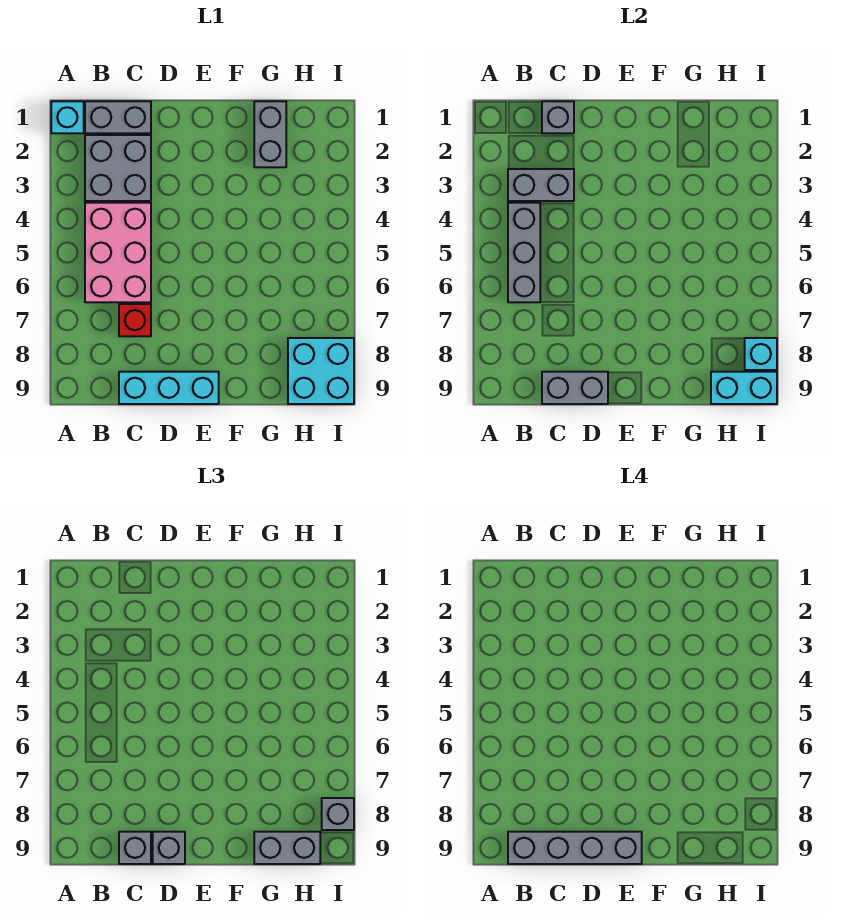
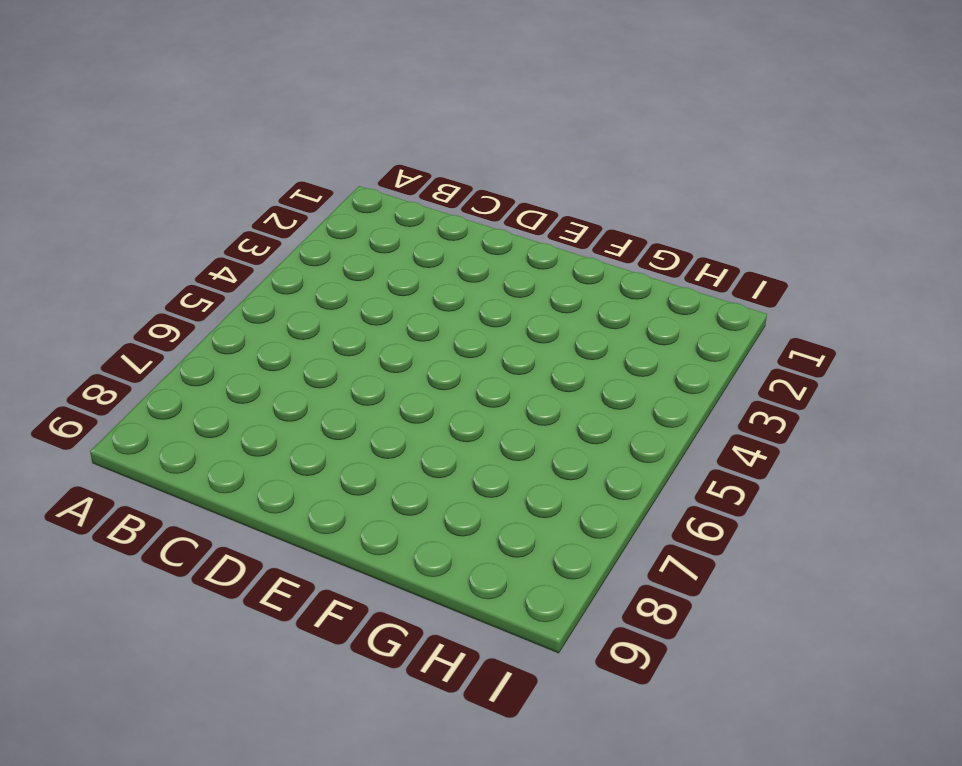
none -> cyan 1x1 brick [51,101,84,133]
none -> grey 1x2 brick [85,101,151,133]
none -> grey 2x2 brick [85,135,151,201]

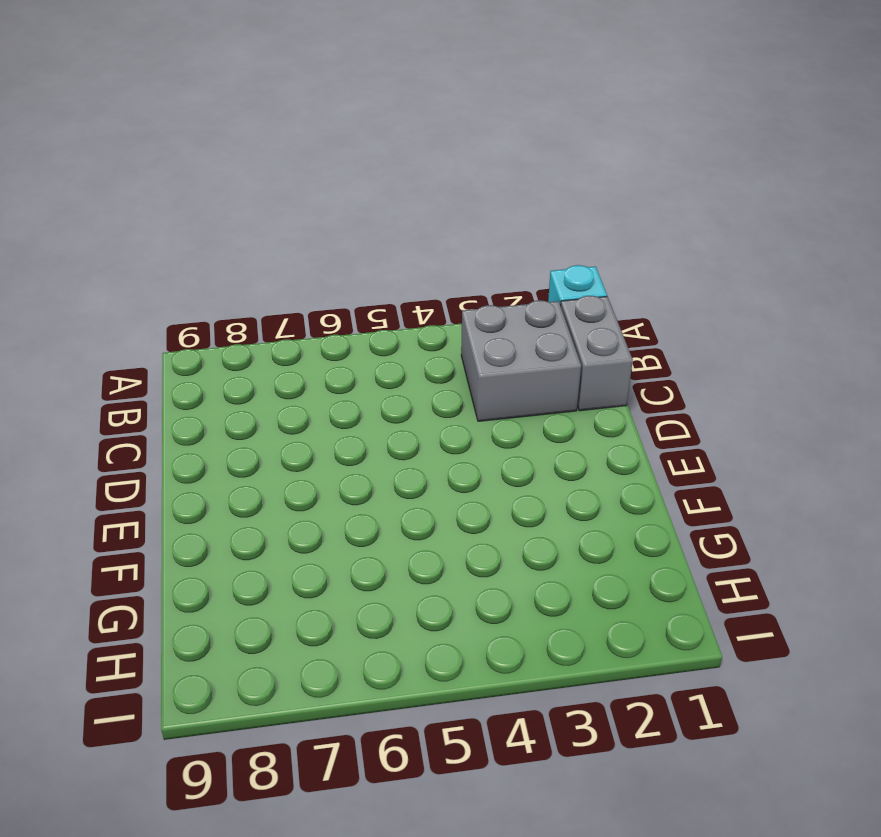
none -> pink 2x3 brick [85,203,151,302]
none -> red 1x1 brick [119,304,151,336]
none -> cyan 1x3 brick [119,372,219,404]

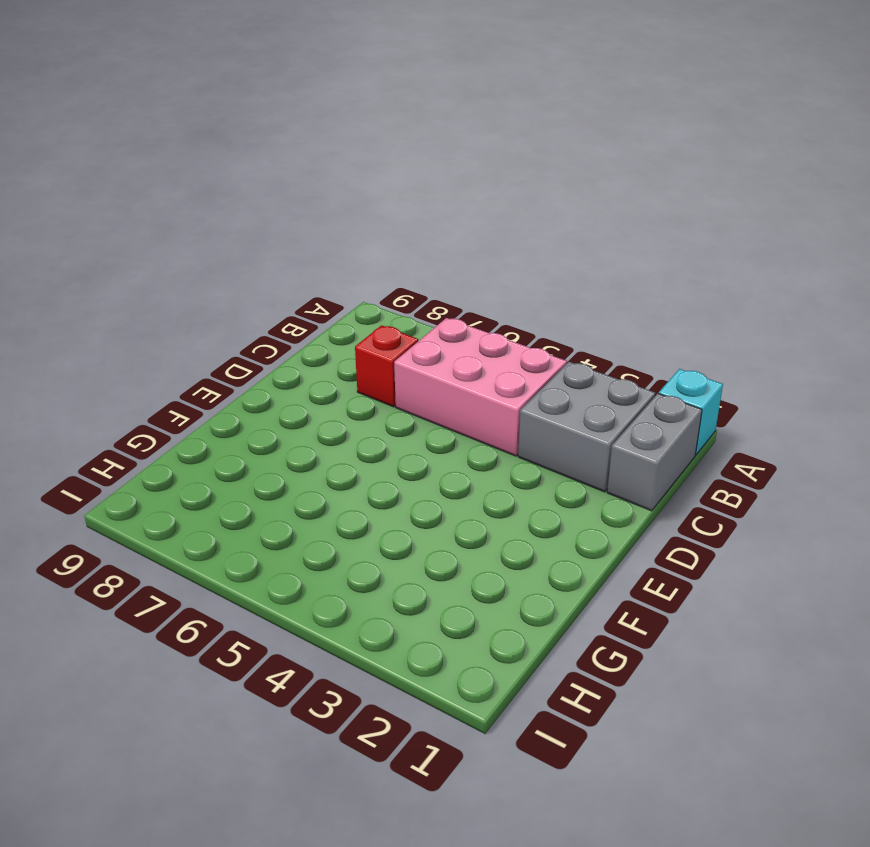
none -> cyan 1x3 brick [119,372,219,404]
none -> grey 1x2 brick [254,101,286,167]
none -> cyan 2x2 brick [288,338,354,404]

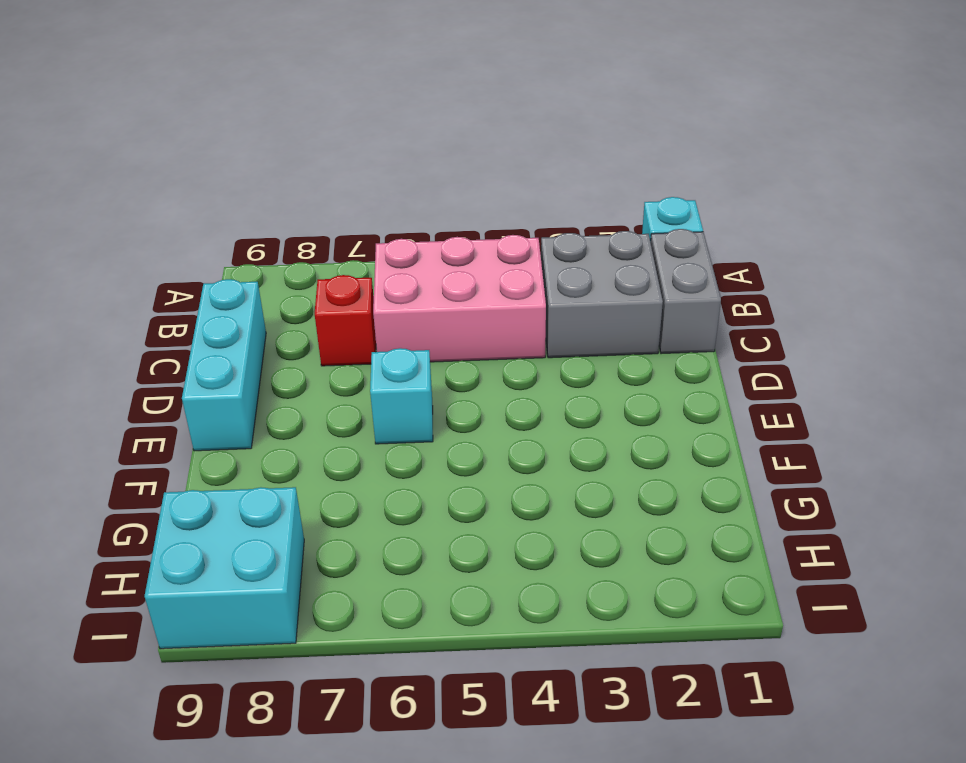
cyan 1x1 brick [370,348,433,444] -> cyan 1x1 brick moved to [745,338,777,370]
none -> grey 1x2 brick [254,101,286,167]
none -> grey 1x2 brick [508,169,574,201]
none -> grey 1x3 brick [508,203,540,302]

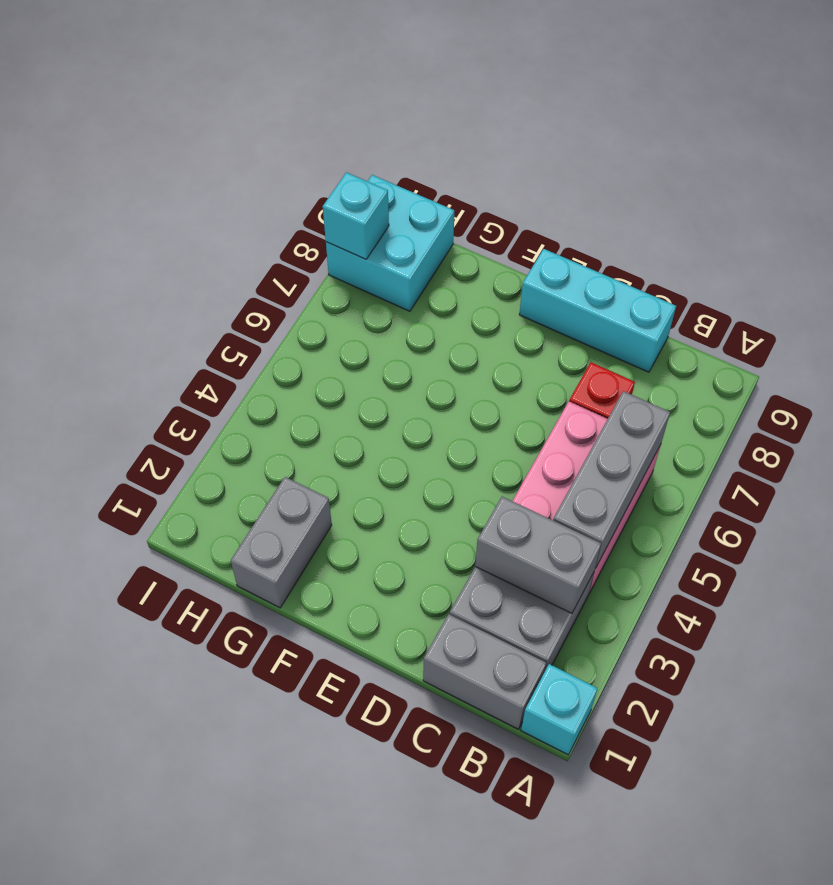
none -> grey 1x1 brick [542,101,574,133]
none -> grey 1x2 brick [542,372,608,404]
none -> cyan 1x2 brick [711,372,777,404]

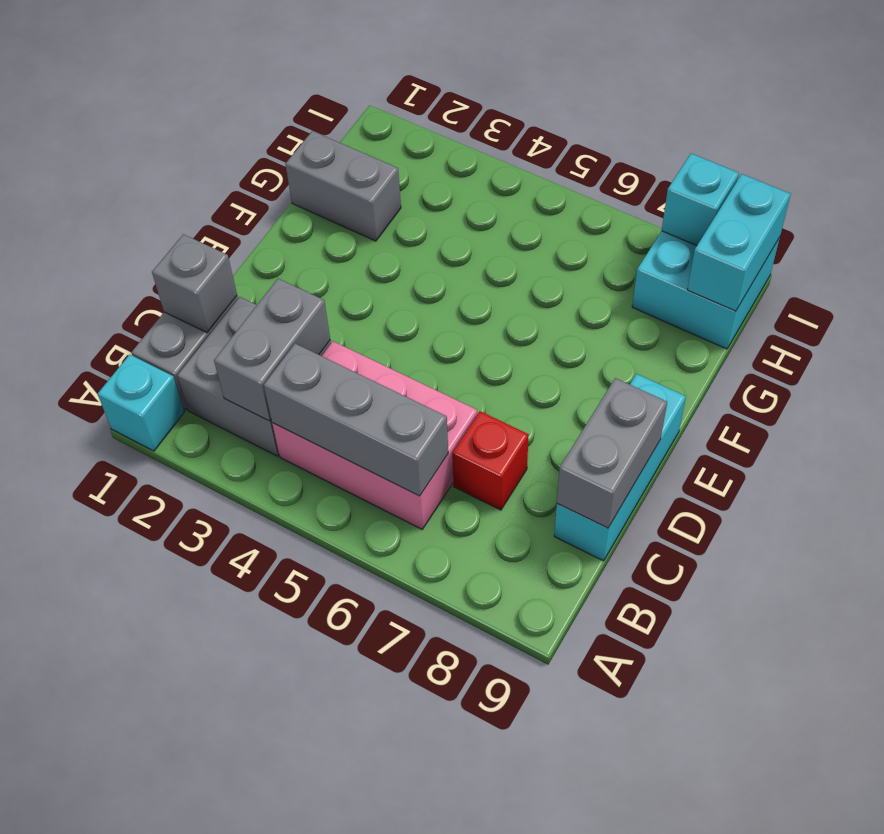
none -> grey 1x1 brick [119,832,151,864]
none -> grey 1x1 brick [153,832,185,864]
none -> grey 1x2 brick [254,832,320,864]

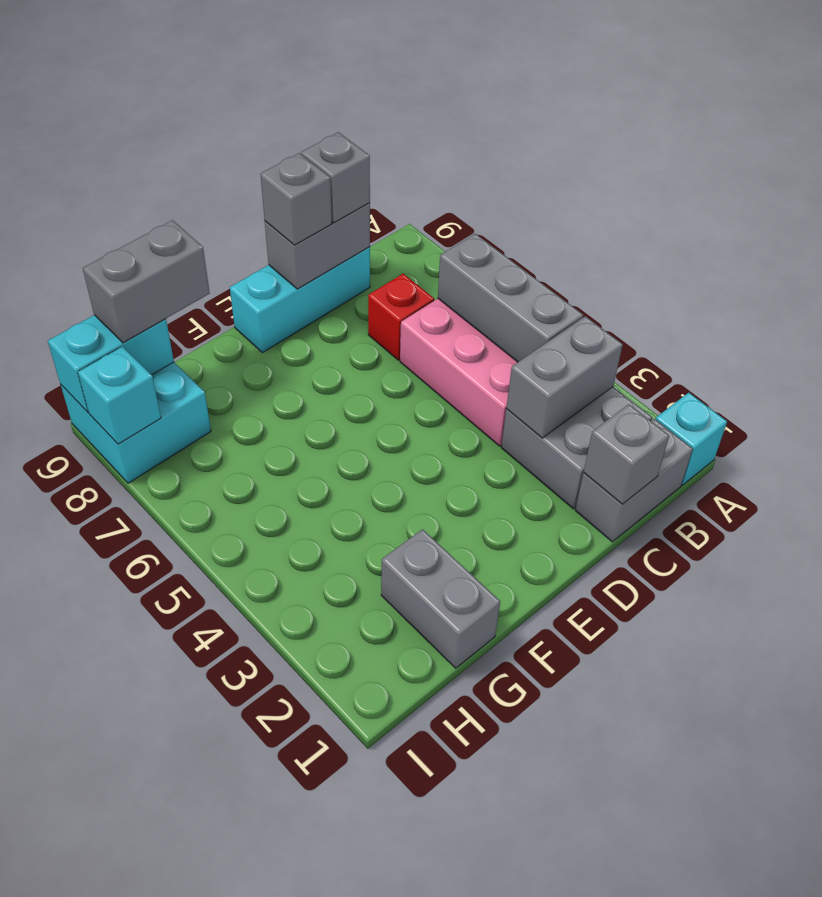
none -> grey 1x1 brick [322,798,354,830]
none -> grey 1x4 brick [508,832,642,864]

